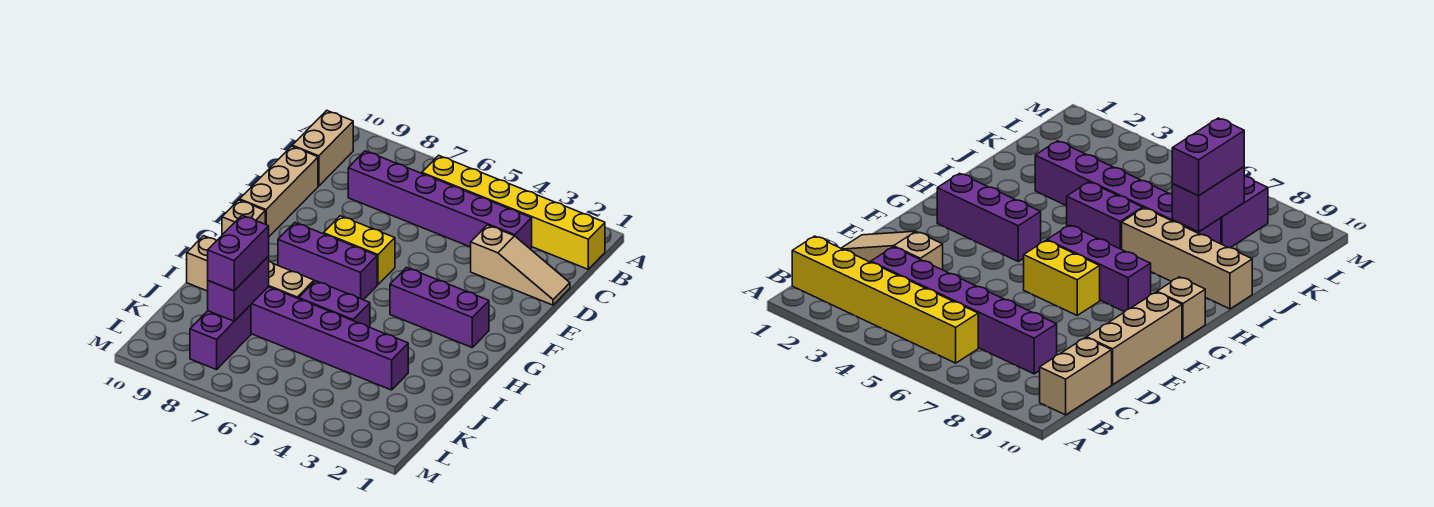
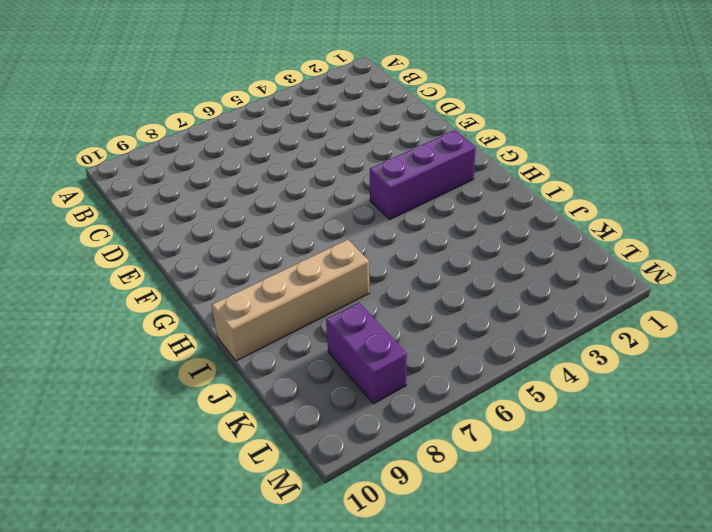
none -> yellow 1x6 brick [422,155,605,269]
none -> tan 1x2 brick [292,111,353,186]
none -> purple 1x6 brick [348,151,532,249]

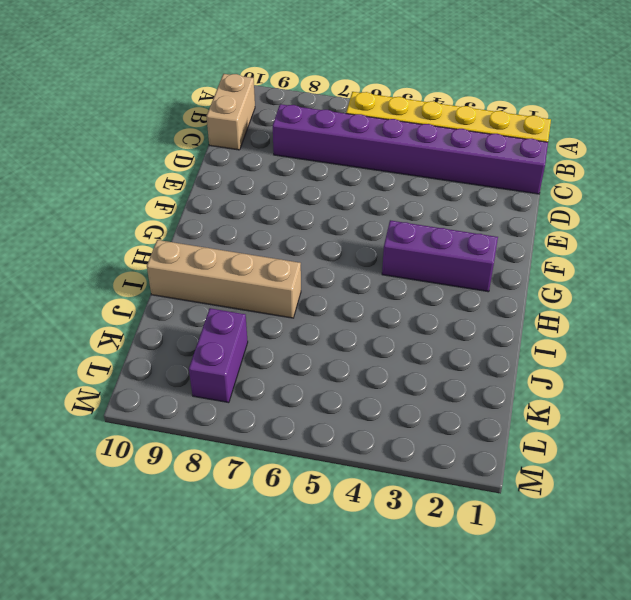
purple 1x8 brick [273,104,548,194] -> purple 1x6 brick [348,151,532,249]
none -> tan 1x3 slope [471,225,570,305]
none -> tan 1x3 brick [240,146,318,236]
none -> yellow 1x2 brick [324,216,395,285]

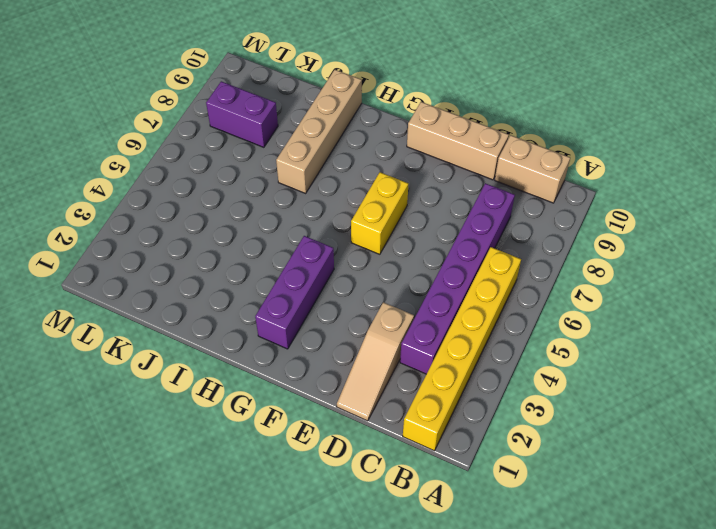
none -> purple 1x3 brick [278,223,377,300]
none -> tan 1x1 brick [222,200,265,235]
none -> purple 1x2 brick [299,281,370,327]

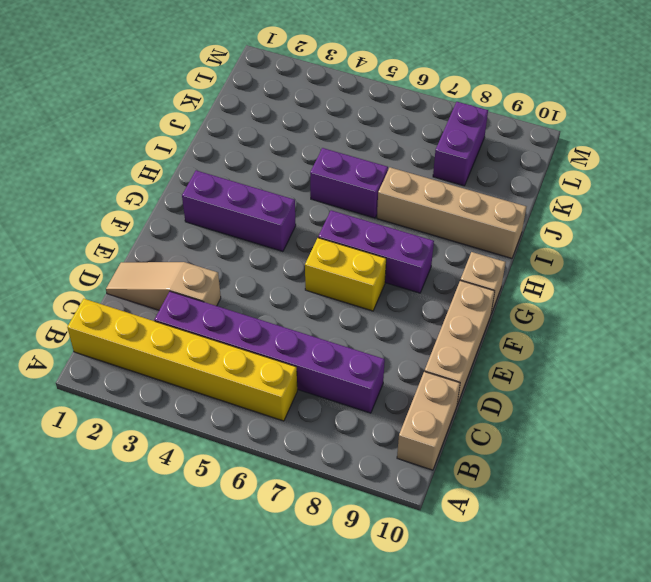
none -> purple 1x6 brick [251,287,408,390]
none -> purple 1x2 brick [208,257,269,321]
none -> purple 1x2 brick [208,215,269,291]

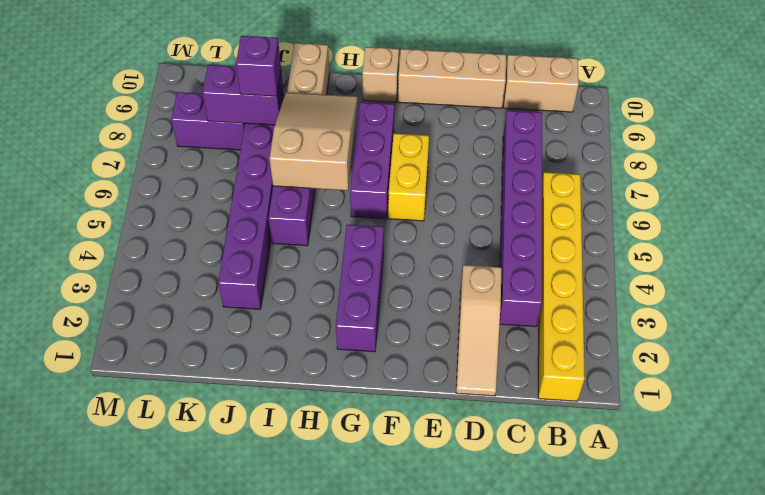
tan 2x3 slope [270,93,358,190] -> none
purple 1x1 brick [236,36,281,96] -> purple 1x2 brick [208,215,269,291]

